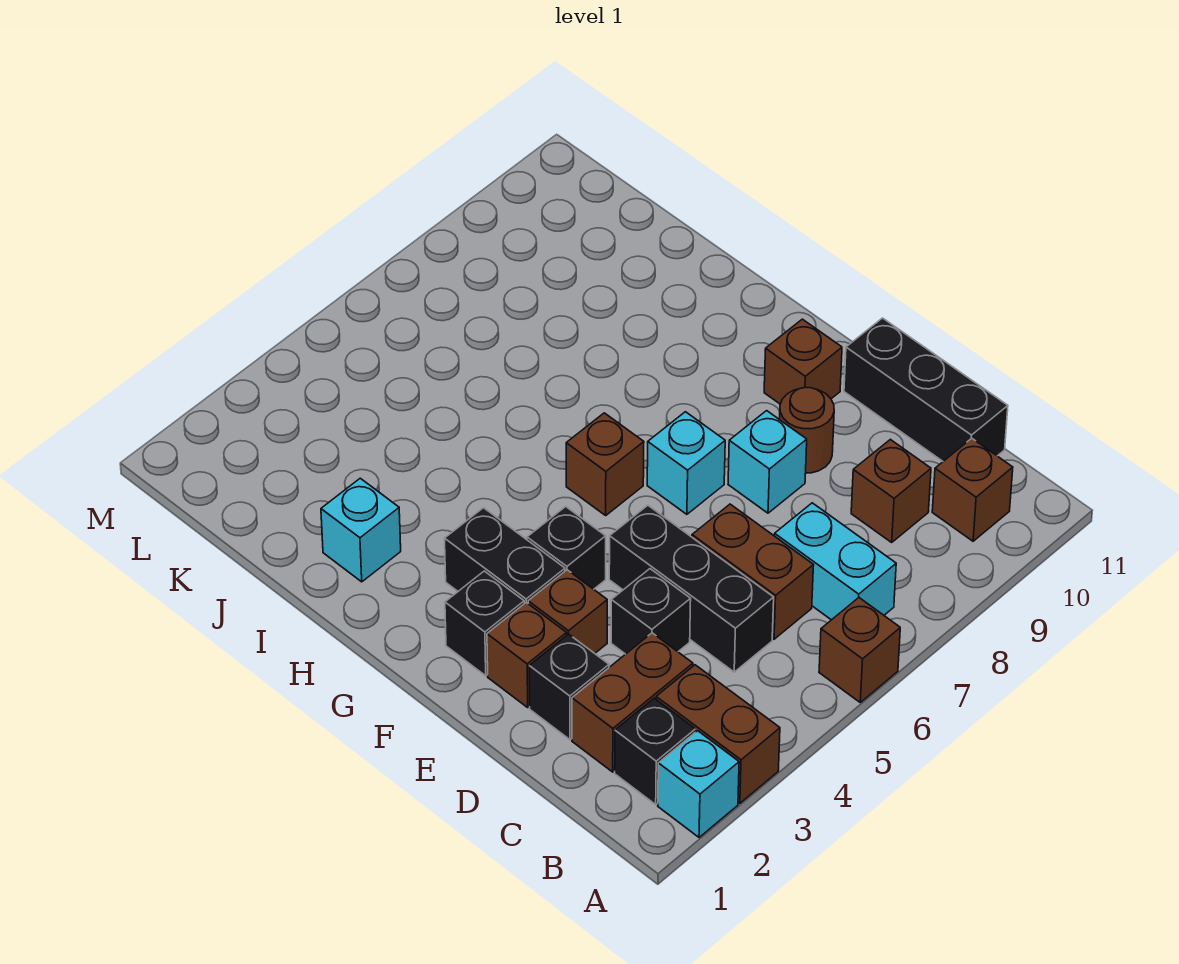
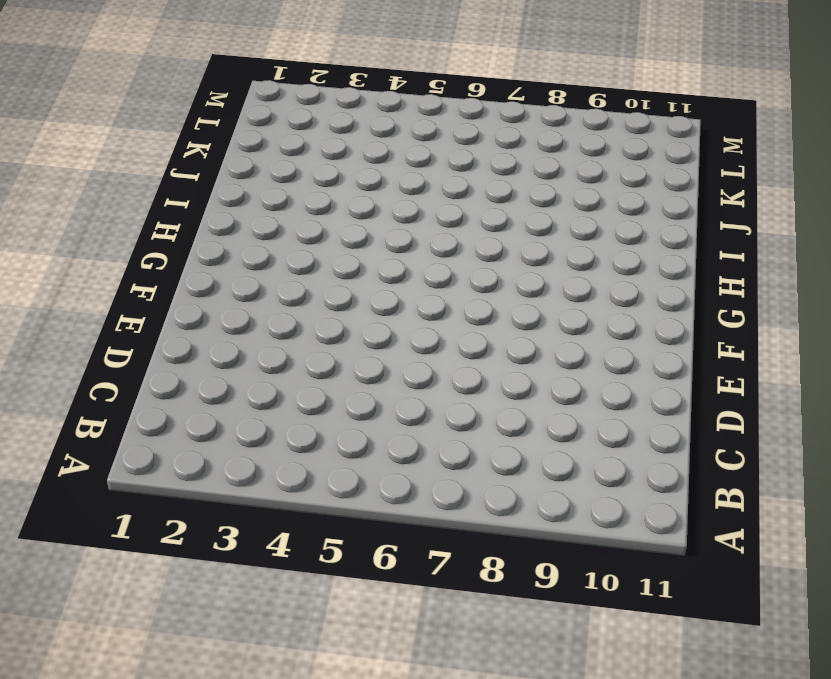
none -> cyan 1x1 brick [658,731,739,837]
none -> brown 1x2 brick [656,665,780,803]
none -> brown 1x1 brick [819,598,900,702]

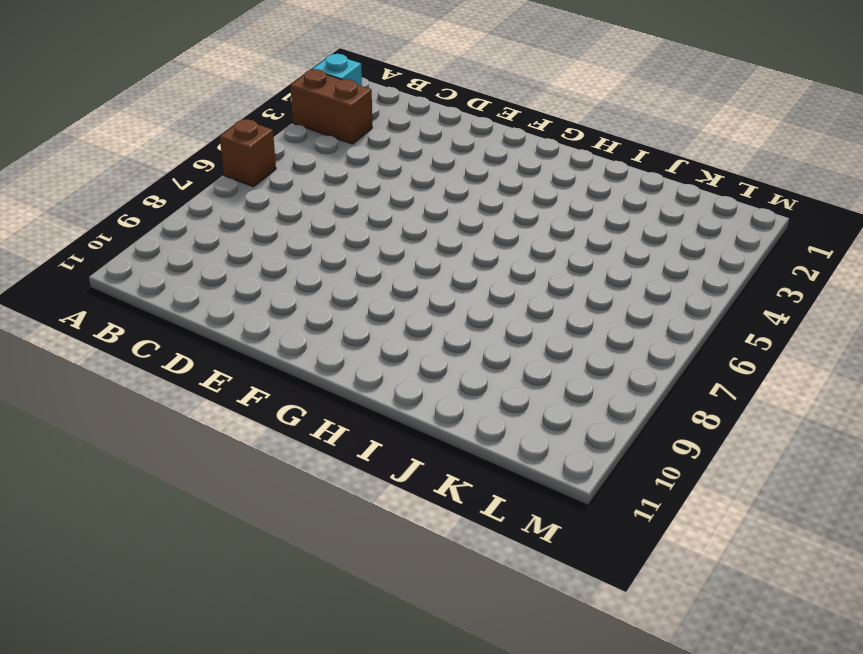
none -> black 1x1 brick [615,698,695,804]
none -> cyan 1x2 brick [774,503,896,620]
none -> brown 1x1 brick [932,438,1013,541]

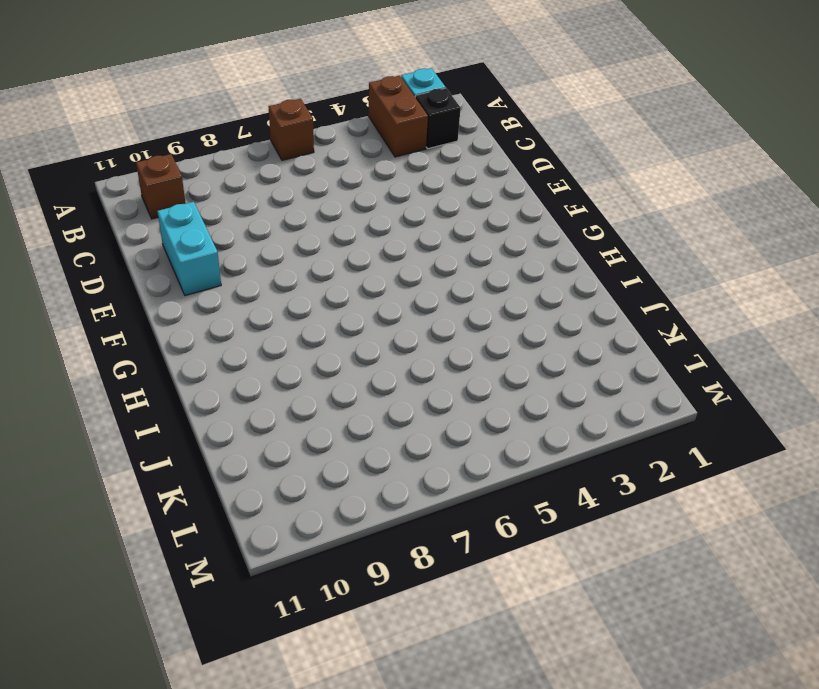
cyan 1x2 brick [157,202,221,295] -> cyan 1x2 brick moved to [774,503,896,620]
none -> brown 1x2 brick [572,633,693,772]
none -> black 1x3 brick [609,505,774,672]
none -> brown 1x2 brick [692,504,814,639]

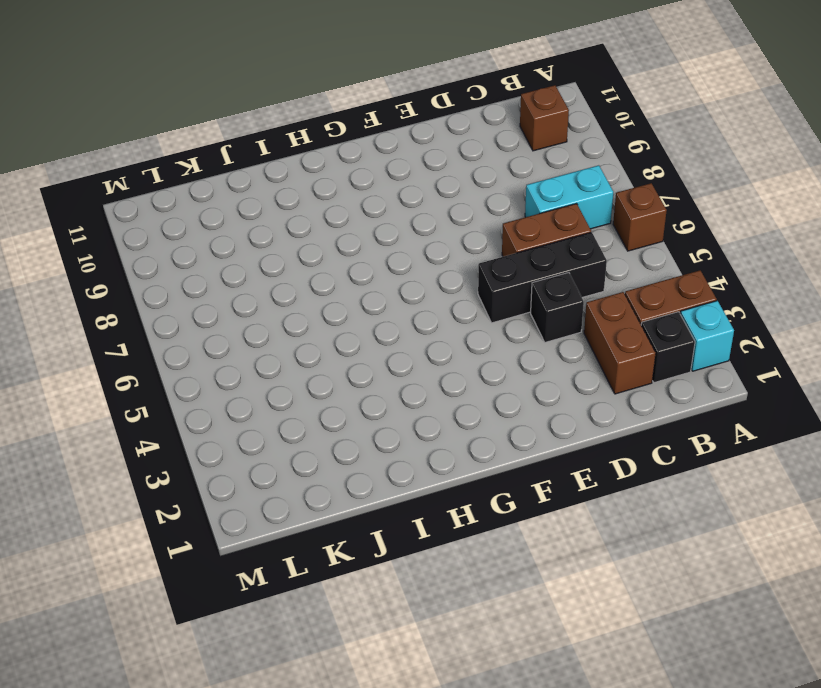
none -> brown 1x1 brick [851,439,931,542]
none -> black 1x3 brick [844,318,1008,461]
none -> black 1x1 brick [529,634,609,740]

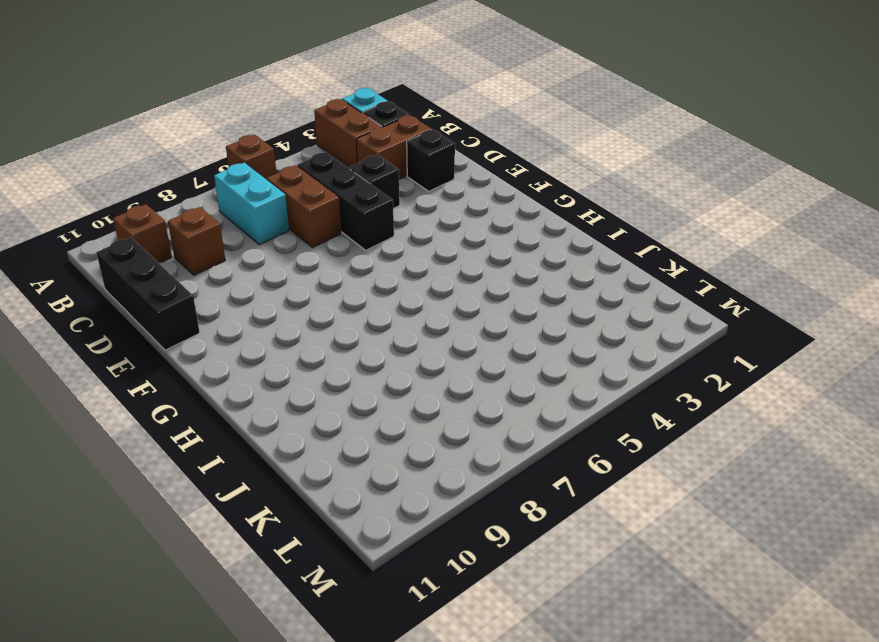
none -> brown 1x1 brick [487,603,567,707]
none -> brown 1x1 brick [528,570,607,653]
none -> cyan 1x1 brick [728,411,807,513]

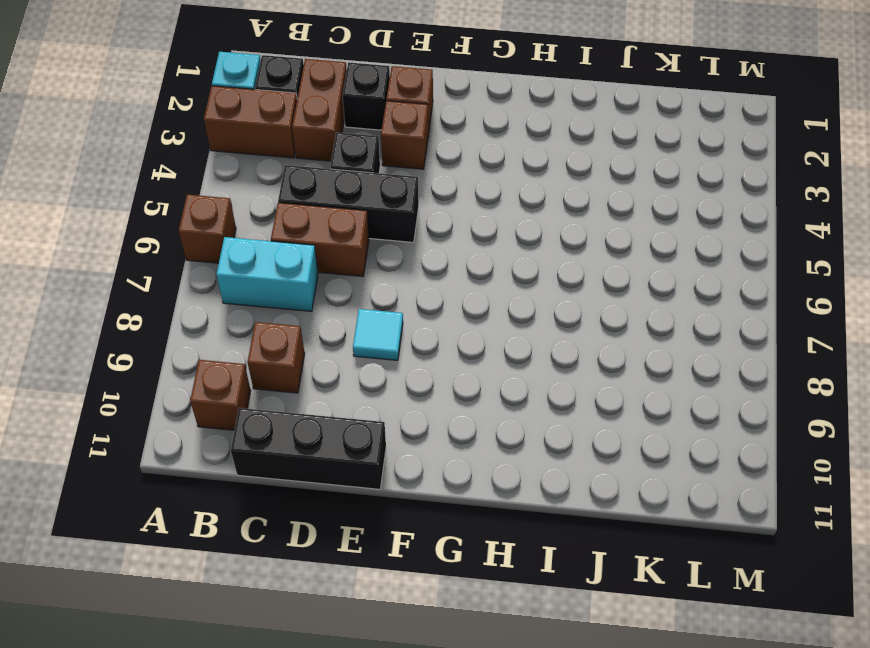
cyan 1x1 tile [353,309,403,360] -> cyan 1x1 brick [728,411,807,513]
none -> brown 1x1 round brick [780,387,834,473]
none -> black 1x1 brick [445,571,524,676]
none -> black 1x2 brick [445,508,565,604]

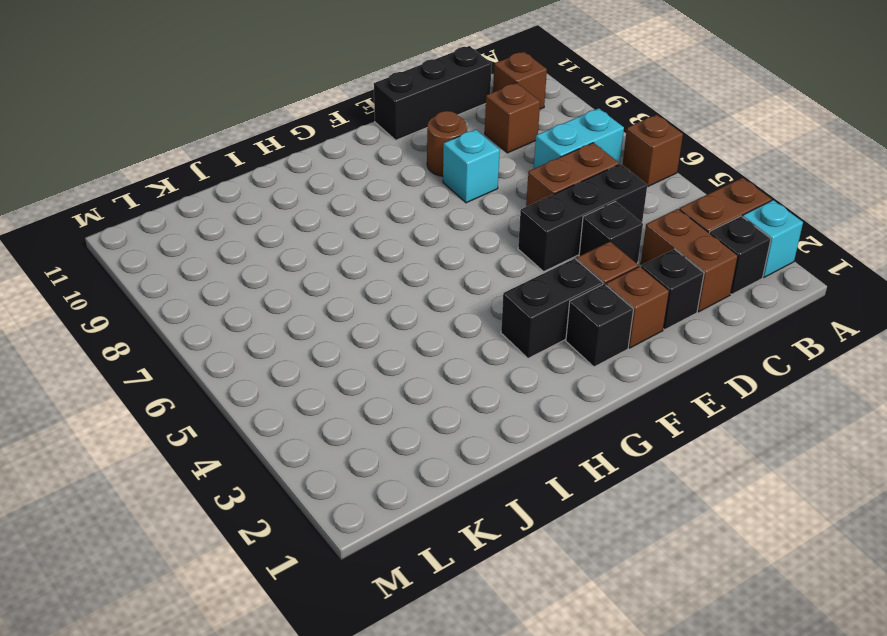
none -> black 1x1 brick [527,507,606,589]
none -> cyan 1x1 brick [647,412,725,514]
none -> brown 1x1 brick [764,319,842,404]

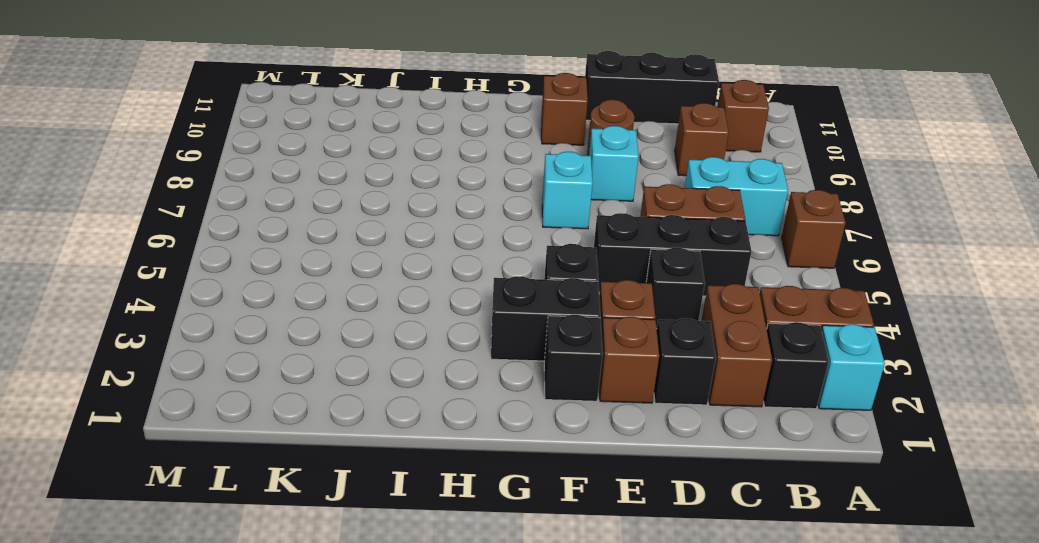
none -> brown 1x1 brick [566,413,644,515]
none -> cyan 1x1 brick [321,478,401,582]

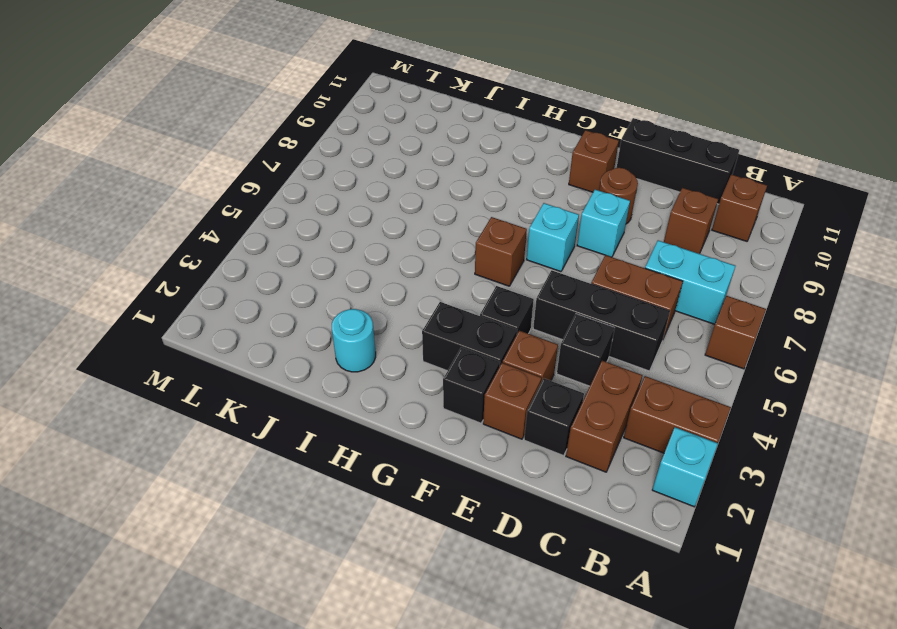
cyan 1x1 round brick [332,309,376,372] -> cyan 1x1 brick [321,478,401,582]
none -> black 1x1 brick [615,698,695,804]

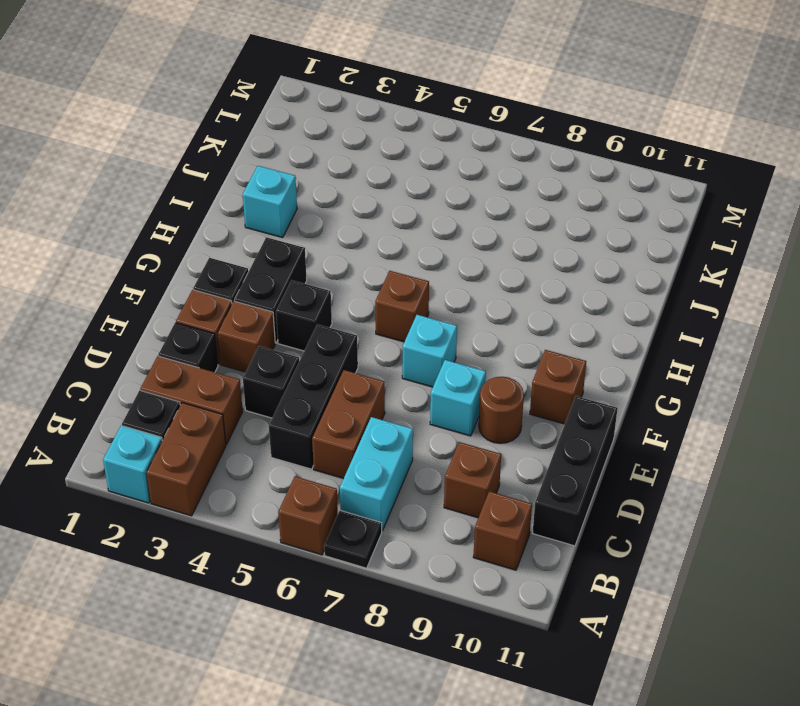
black 1x1 plate [324,510,382,568] -> none

